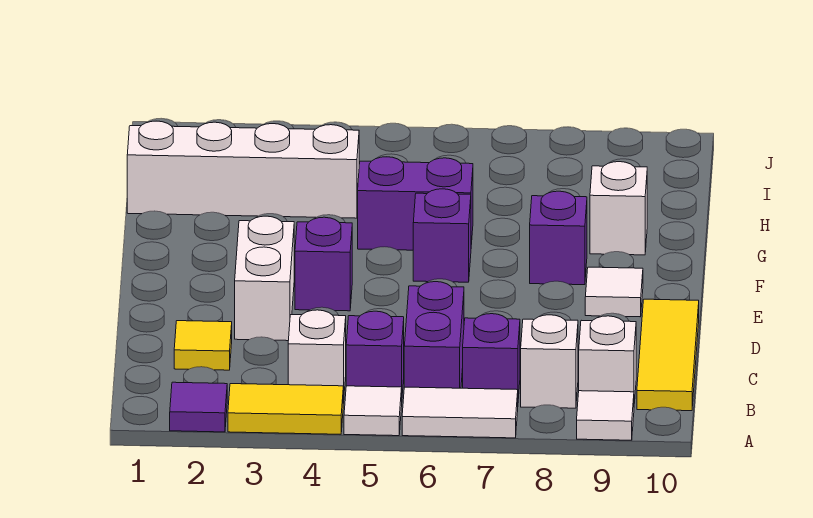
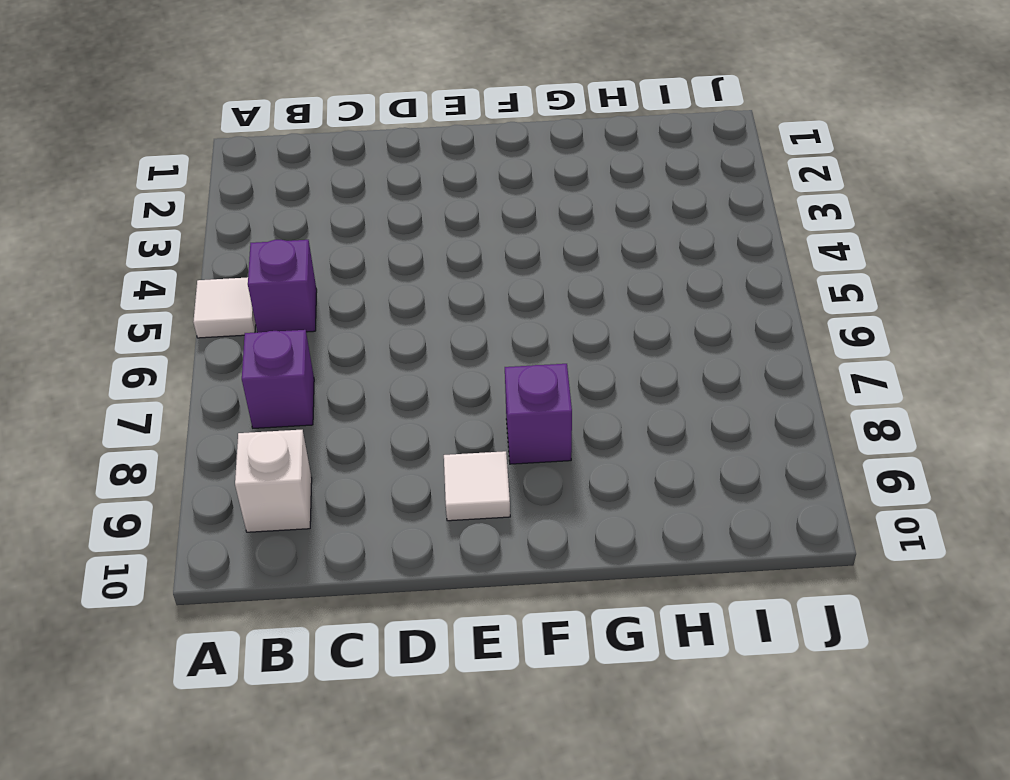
none -> purple 1x1 tile [170,382,227,432]
none -> yellow 1x2 tile [228,384,343,434]
none -> white 1x2 tile [402,387,518,438]

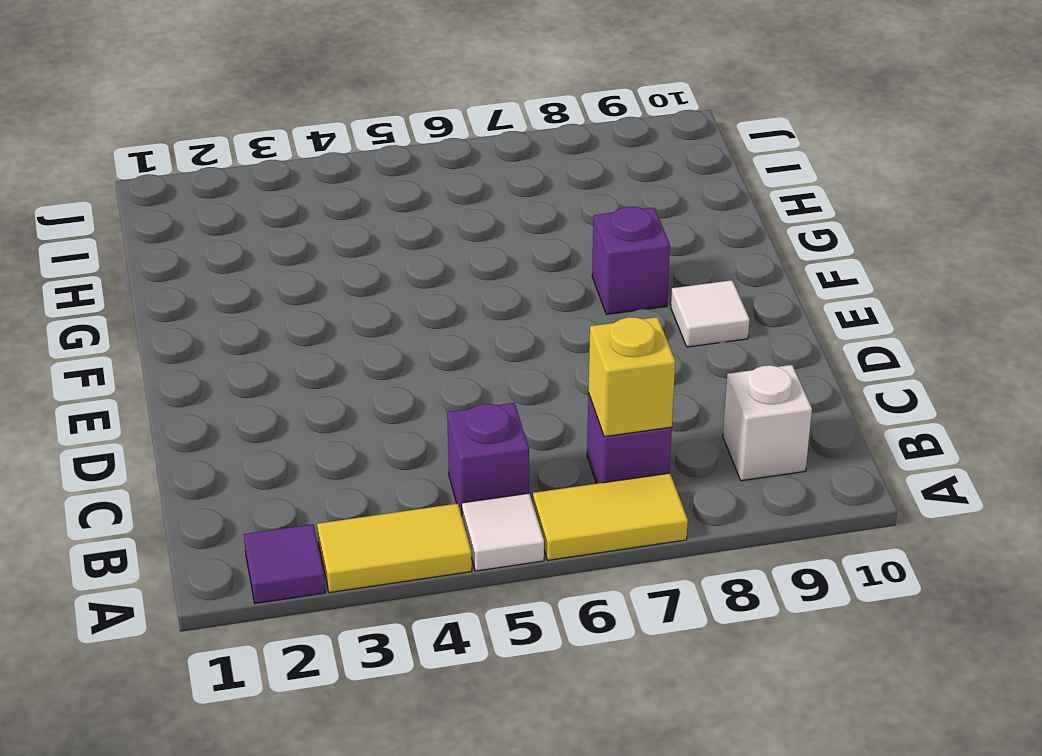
yellow 1x2 tile [533,473,688,560] -> white 1x2 tile [402,387,518,438]
yellow 1x1 brick [588,317,675,437] -> none
none -> white 1x1 tile [577,391,634,440]
none -> white 1x1 brick [288,310,346,403]
none -> purple 1x2 brick [404,282,464,388]

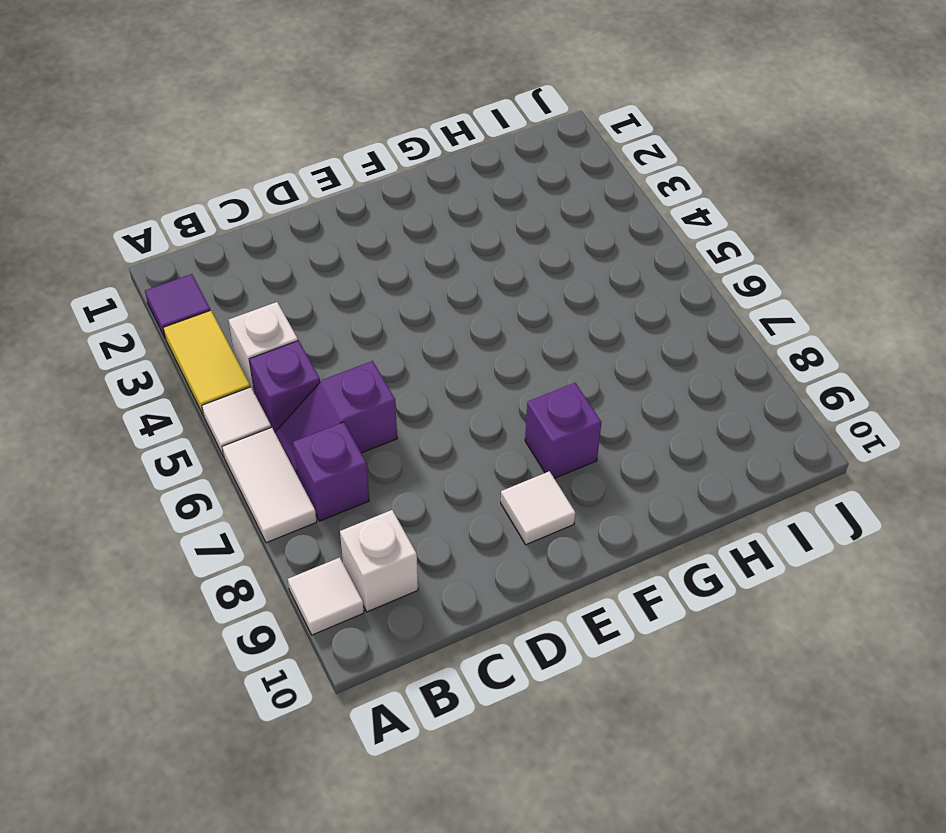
purple 1x2 slope [276,361,397,474] -> purple 1x2 brick [404,282,464,388]
none -> white 1x1 brick [521,315,578,408]
none -> yellow 1x3 tile [637,299,699,411]
none -> yellow 1x1 tile [174,321,232,370]

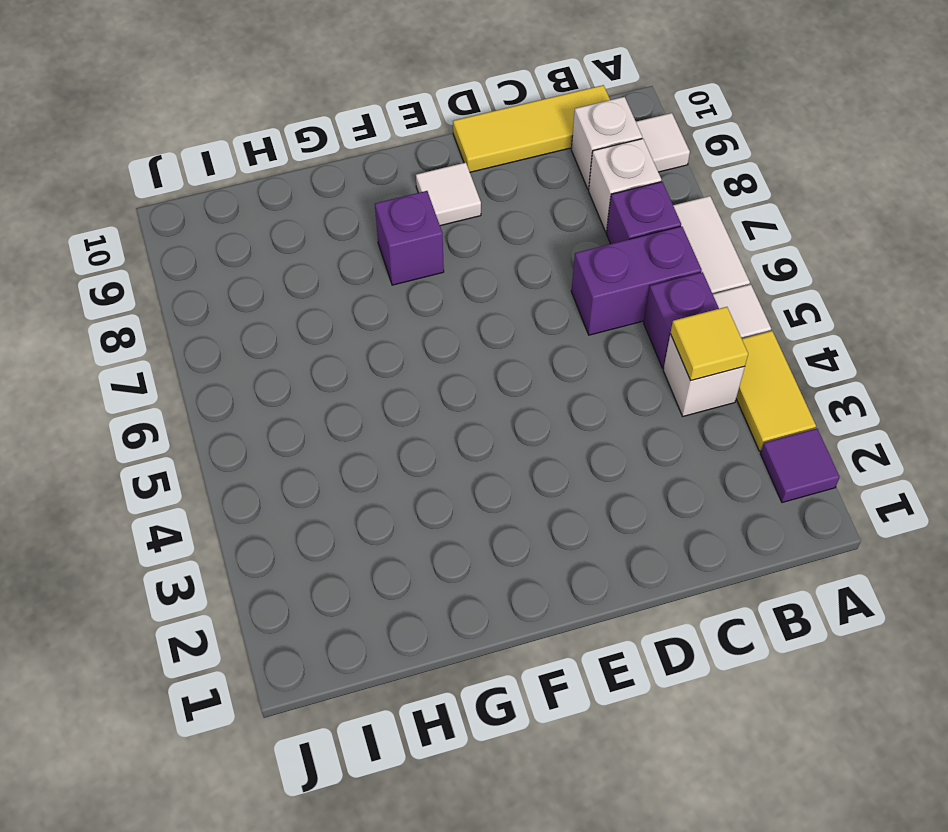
yellow 1x1 tile [670,307,748,380] -> yellow 1x1 tile moved to [174,321,232,370]
none -> white 1x2 brick [235,216,294,341]
none -> purple 1x1 brick [295,217,352,311]
none -> purple 1x1 brick [413,189,471,282]

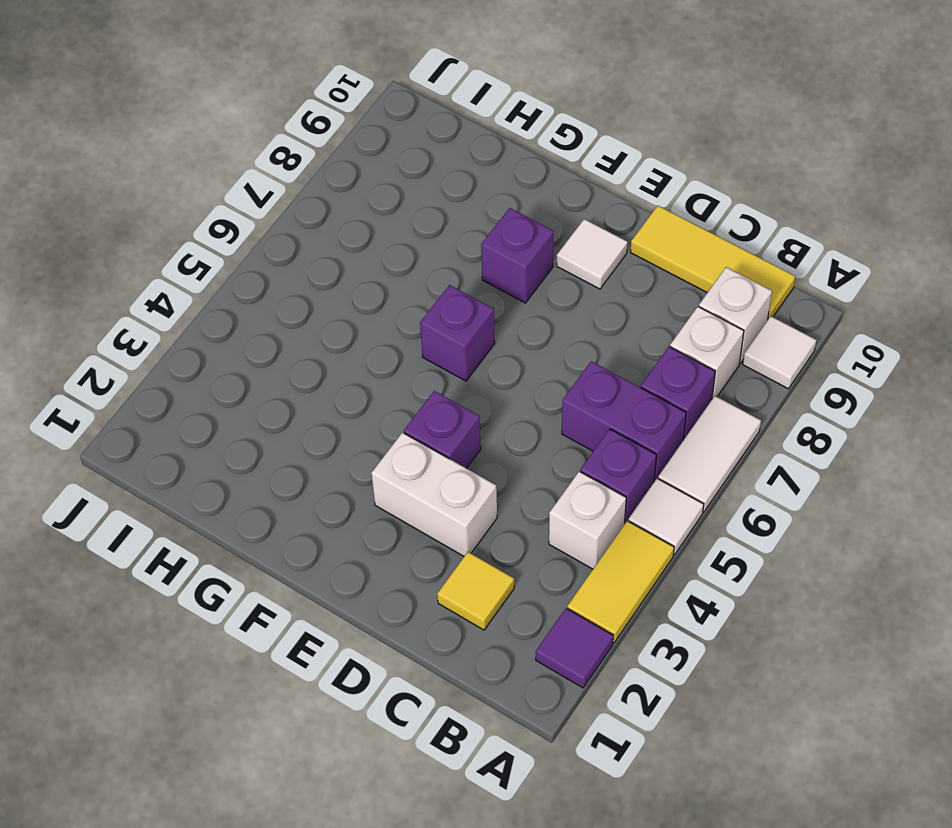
none -> purple 1x2 brick [358,157,473,250]
none -> white 1x1 brick [590,162,647,255]
none -> white 1x4 brick [127,121,359,218]

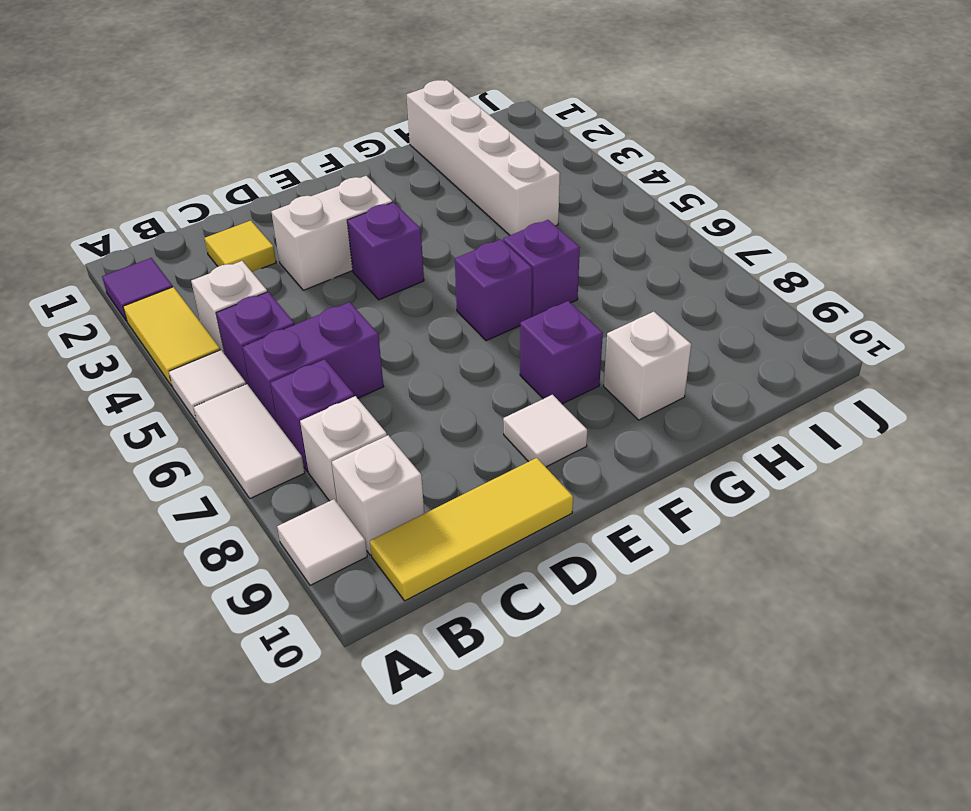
purple 1x1 brick [503,220,580,317] -> purple 1x2 brick [358,157,473,250]

